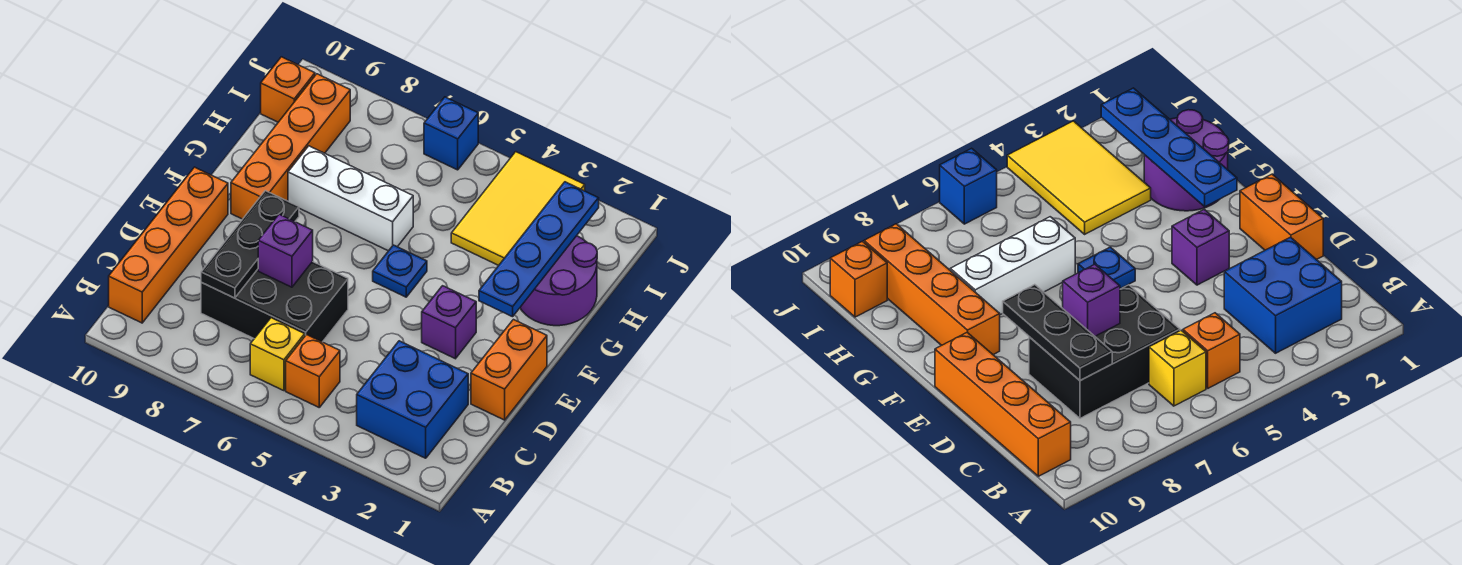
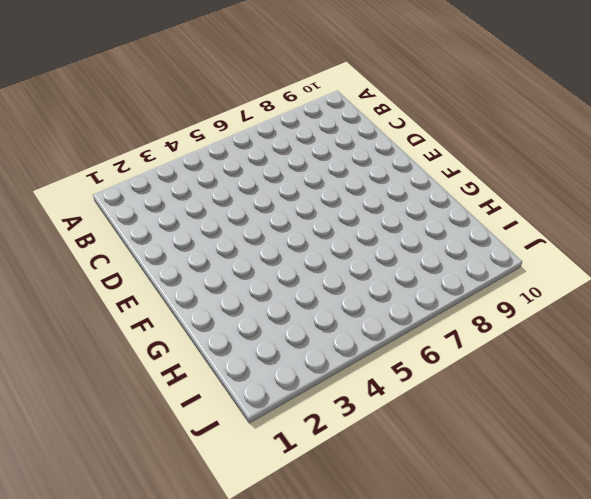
none -> blue 2x2 brick [357,341,468,458]
none -> orange 1x1 brick [286,335,340,407]
none -> yellow 1x1 brick [250,318,305,391]

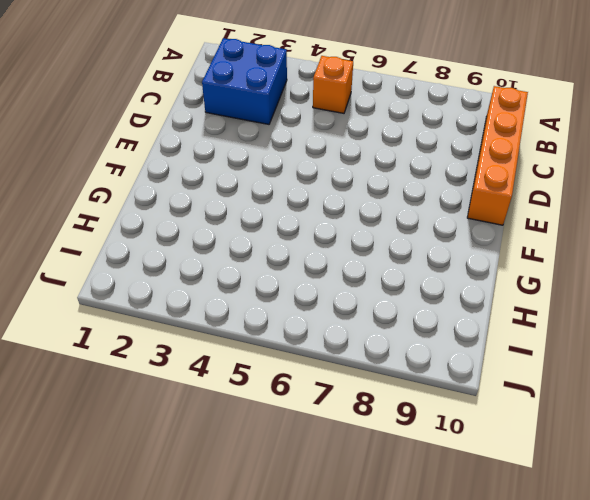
none -> yellow 1x1 brick [250,318,305,391]
none -> black 2x3 brick [201,262,348,342]
none -> orange 1x2 brick [471,320,547,420]

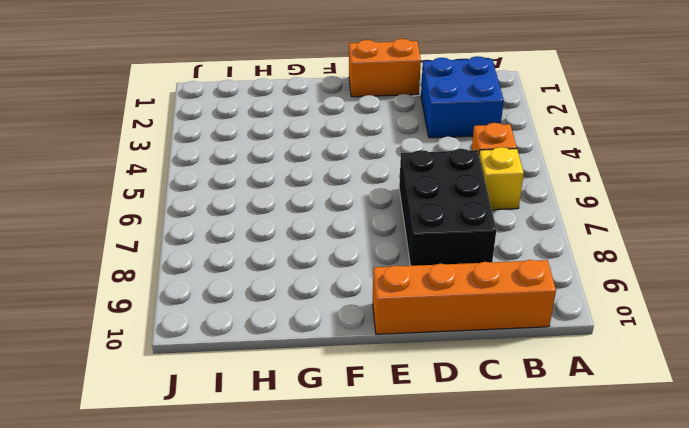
none -> purple 1x1 brick [422,286,476,359]
none -> blue 1x1 plate [373,245,427,297]
none -> orange 1x4 brick [231,74,350,219]

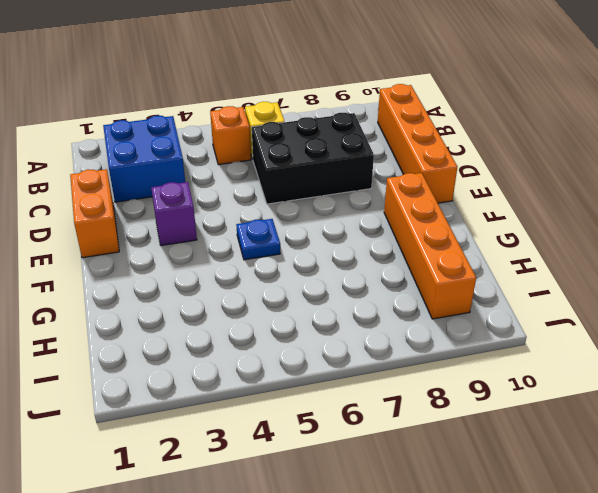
none -> purple 2x2 round brick [520,236,597,326]
none -> white 1x3 brick [288,146,413,251]
none -> yellow 2x3 tile [451,152,585,265]

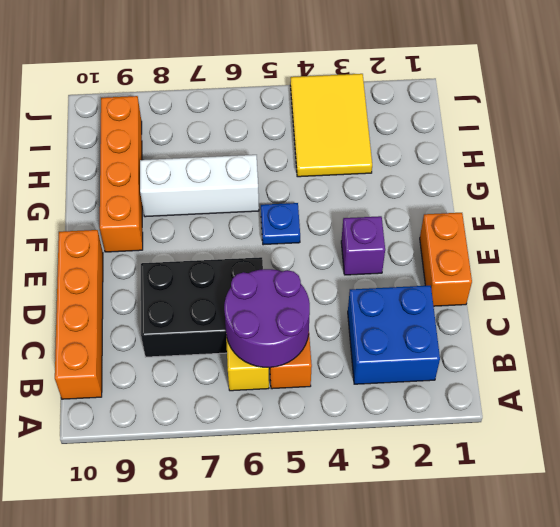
purple 2x2 round brick [224,269,310,368] -> purple 2x2 round brick moved to [520,236,597,326]
none -> orange 1x1 brick [261,57,315,122]
none -> blue 1x1 brick [424,97,478,170]
none -> black 1x3 plate [201,191,299,298]

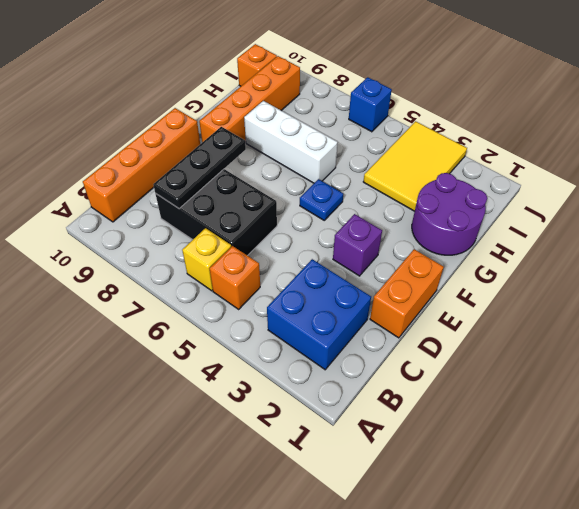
none -> purple 1x1 brick [258,214,313,287]
none -> blue 1x4 plate [479,182,599,317]

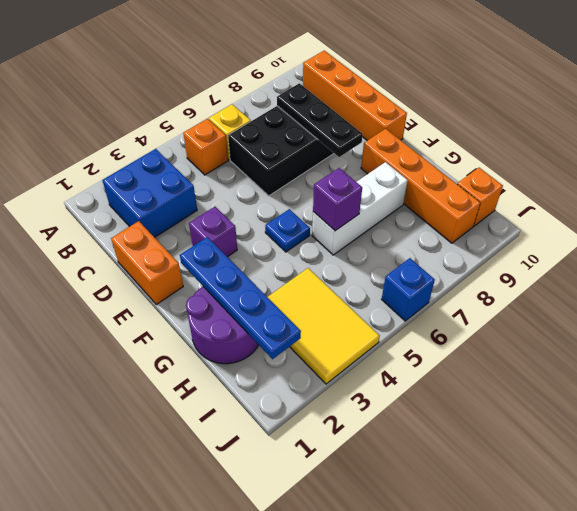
purple 1x1 brick [313,168,362,231] -> purple 1x1 brick moved to [258,214,313,287]

